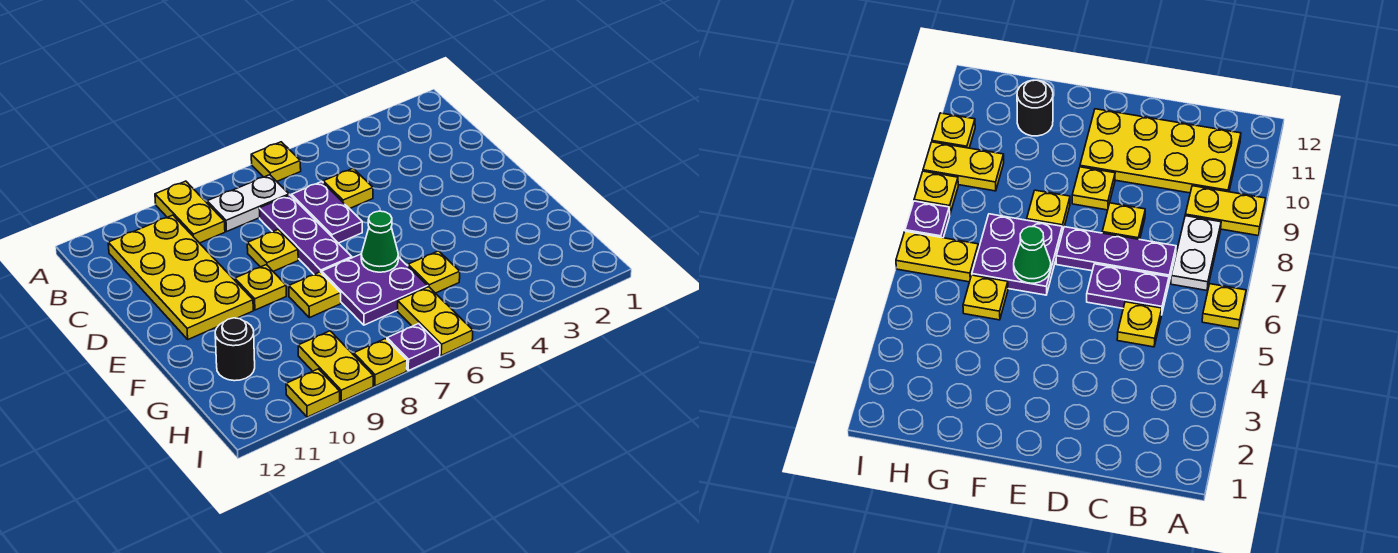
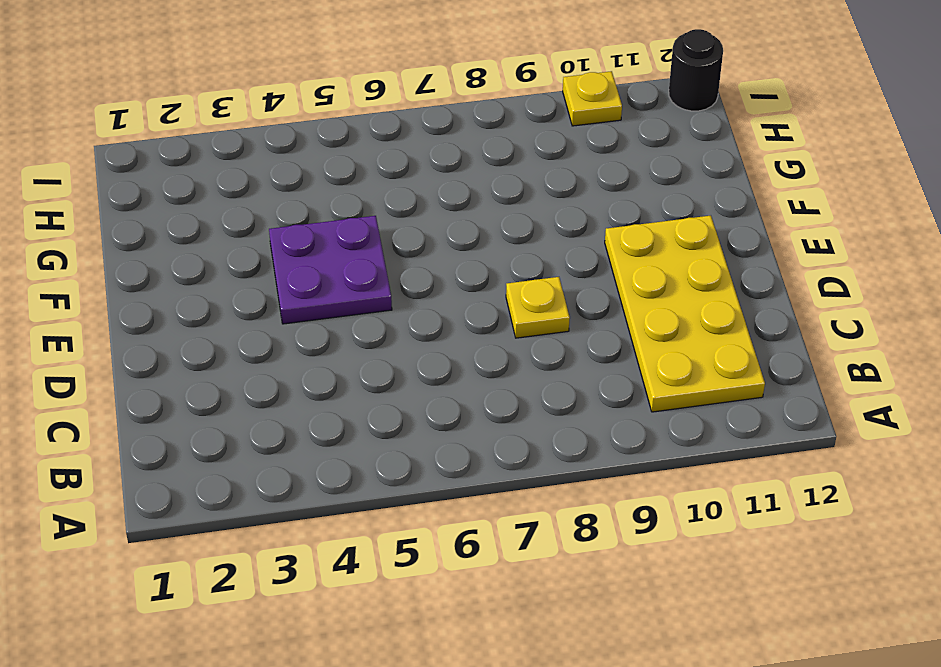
purple 2x2 plate [269,216,392,324] -> purple 2x2 plate moved to [322,254,428,325]
black 1x1 round brick [669,29,723,111] -> black 1x1 round brick moved to [215,318,255,381]
none -> yellow 1x1 plate [251,142,301,181]
none -> yellow 1x2 plate [155,181,225,243]
none -> white 1x2 plate [207,175,289,232]

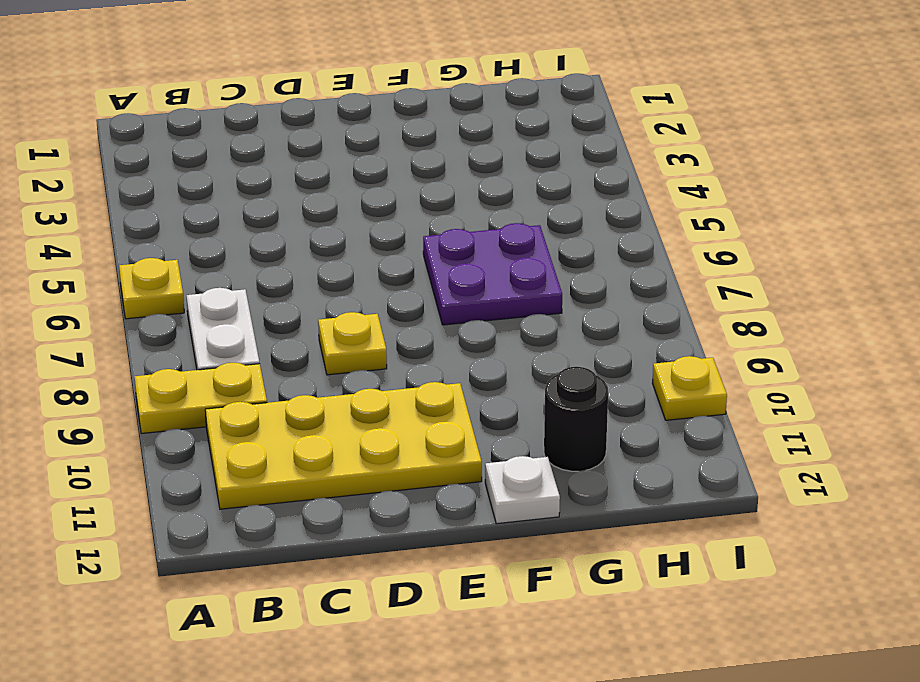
white 1x1 plate [485,456,560,524] -> none
none -> yellow 1x1 plate [323,169,373,209]
none -> purple 1x2 plate [292,182,362,243]
none -> purple 1x3 plate [259,195,352,274]

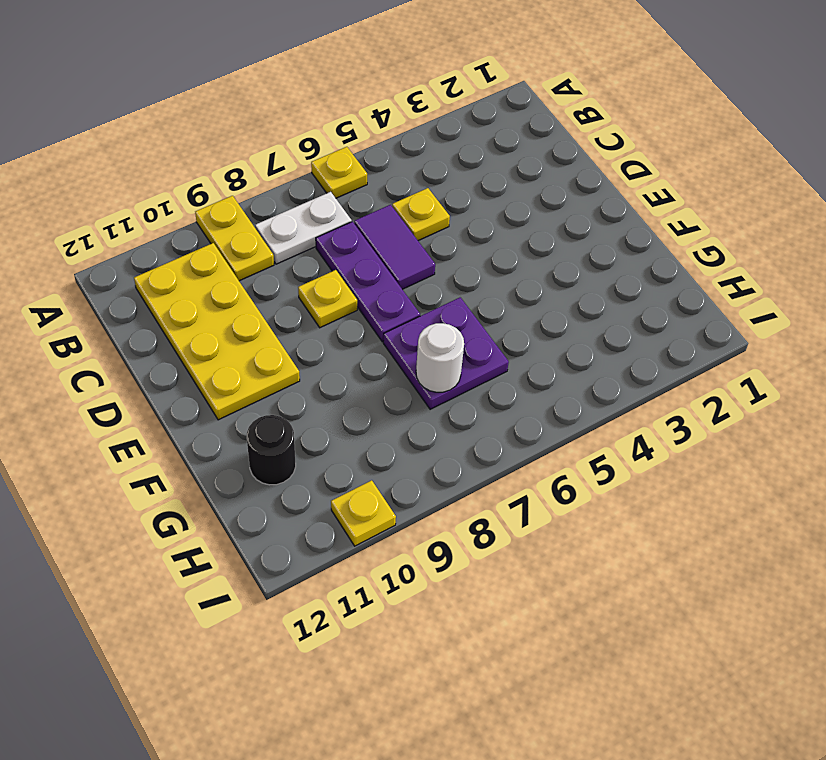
purple 1x2 tile [354,205,435,289] -> purple 1x2 plate [292,182,362,243]
white 1x1 round brick [416,323,464,392] -> none
none -> yellow 1x1 plate [235,265,286,310]
none -> yellow 1x1 plate [289,272,341,318]
none -> yellow 1x1 plate [408,251,460,293]

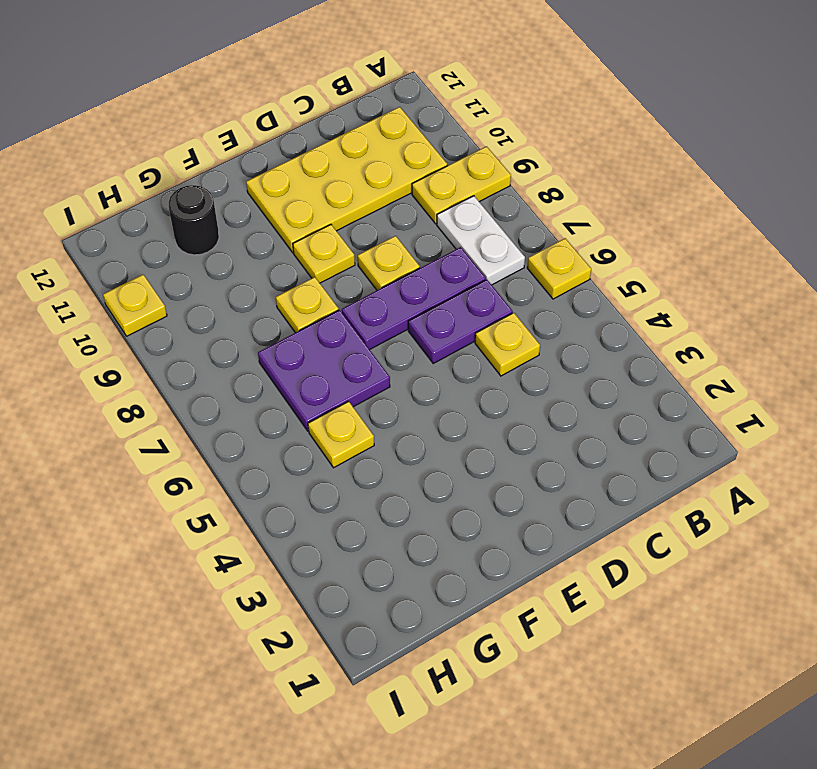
none -> yellow 1x2 plate [398,287,473,355]
none -> yellow 1x2 plate [298,331,373,401]
none -> purple 1x1 plate [387,324,440,371]

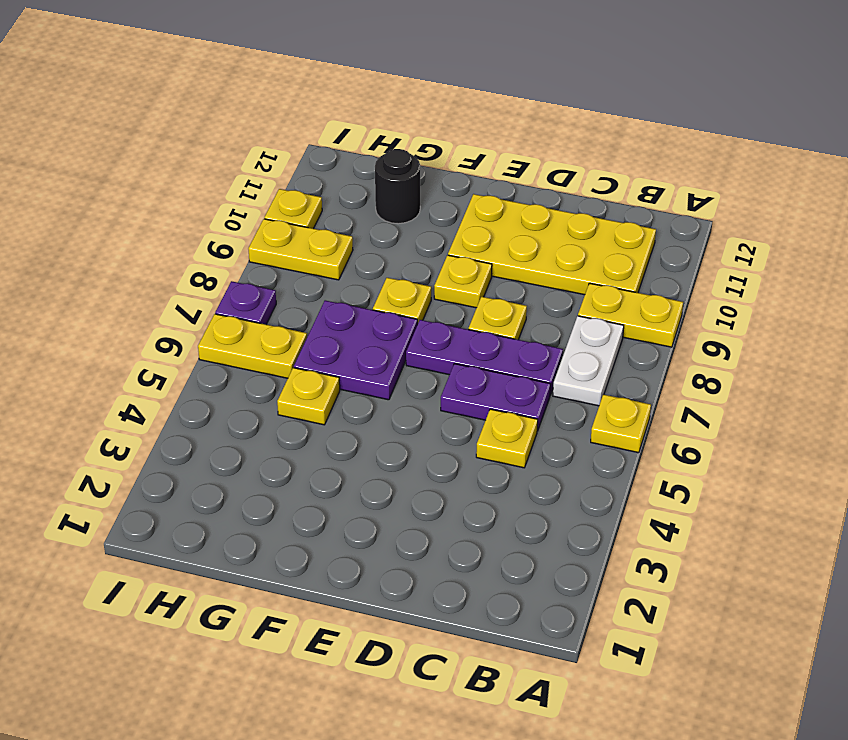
none -> yellow 1x1 plate [354,339,407,386]
none -> green 1x1 cone [361,211,398,272]

